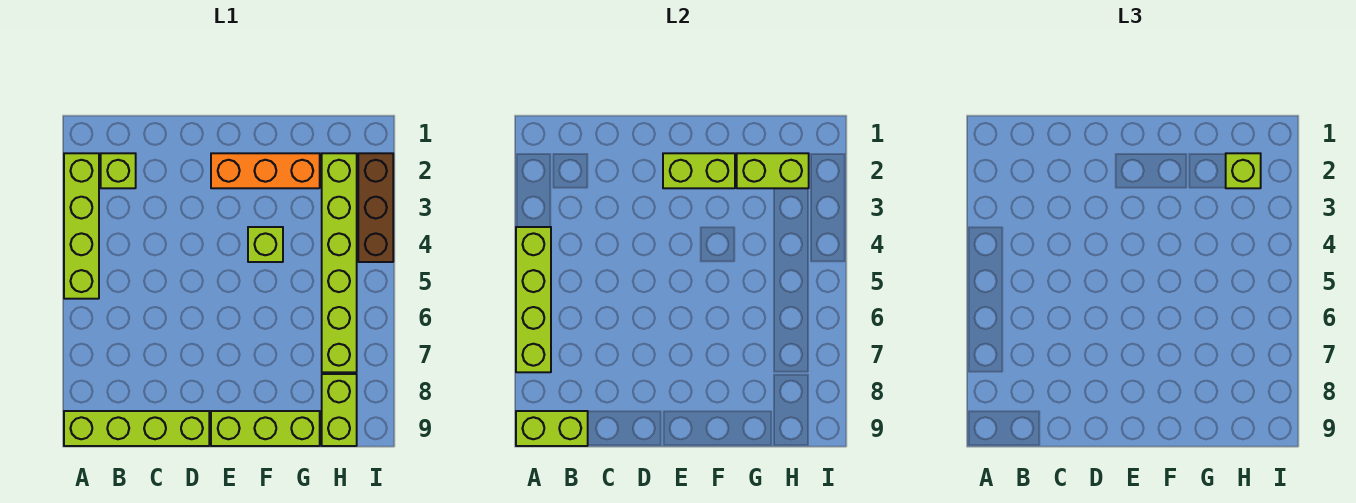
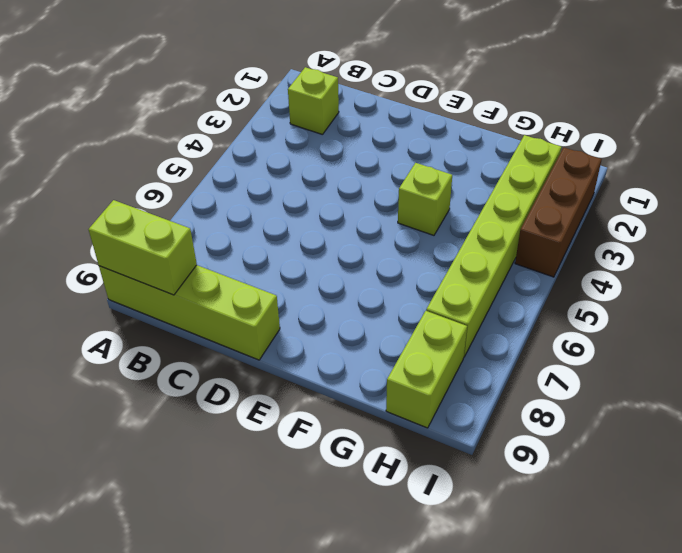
none -> lime 1x4 brick [64,153,99,299]
none -> orange 1x3 brick [211,153,320,188]
none -> lime 1x3 brick [211,411,320,446]

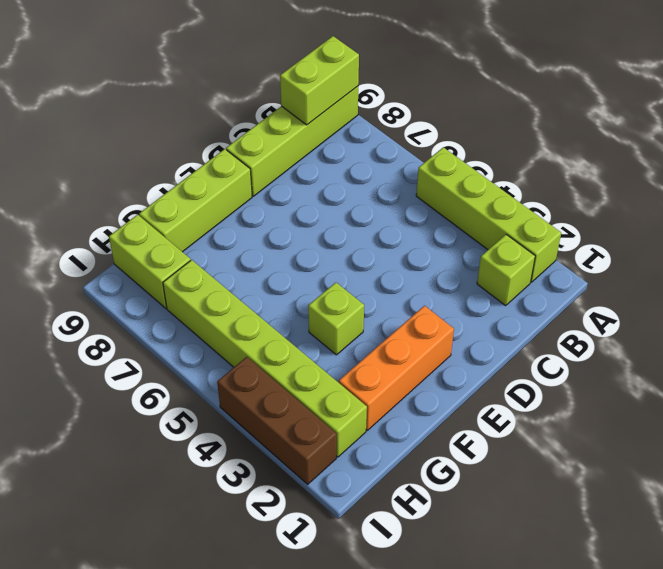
none -> lime 1x4 brick [516,227,551,372]
none -> lime 1x2 brick [663,153,735,188]
none -> lime 1x2 brick [737,153,809,188]

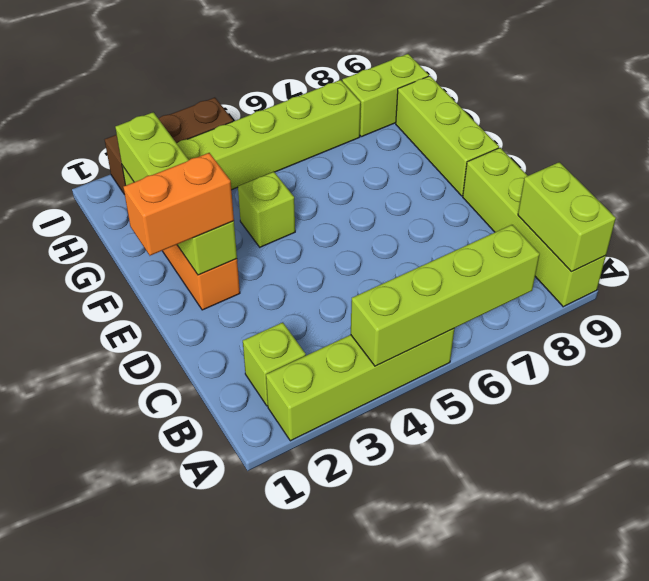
orange 1x2 brick [123,153,234,256] -> none
none -> lime 1x1 brick [1226,153,1261,188]

